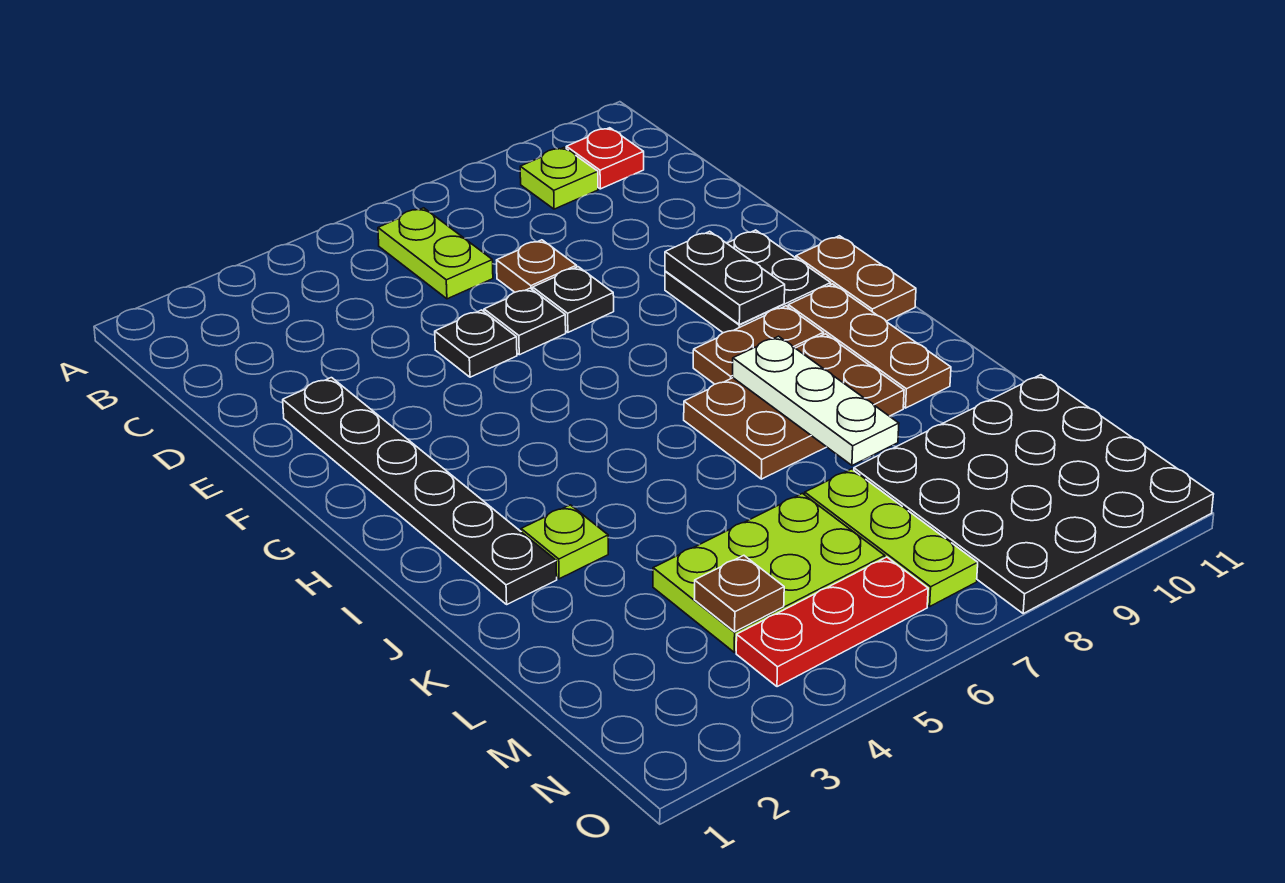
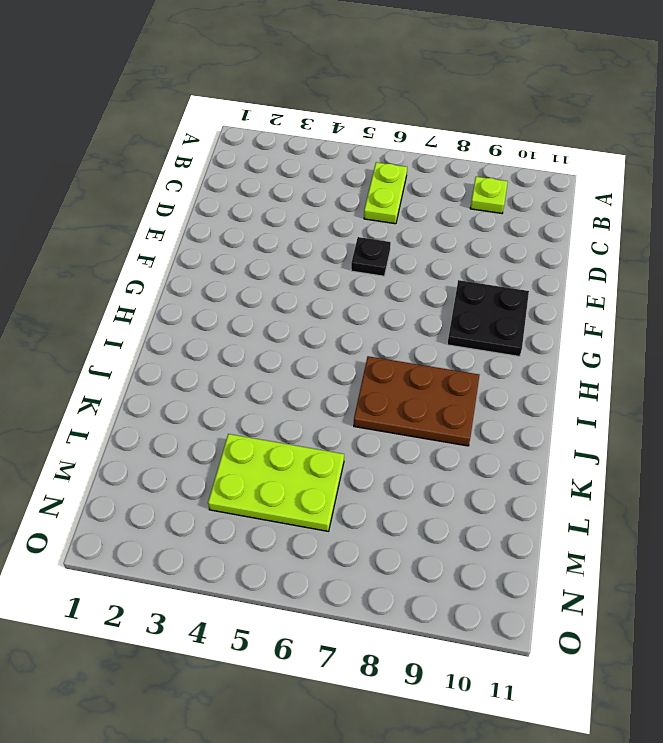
none -> red 1x1 plate [566,128,644,189]
none -> brown 1x1 plate [497,240,577,292]
none -> black 1x6 plate [283,378,557,604]

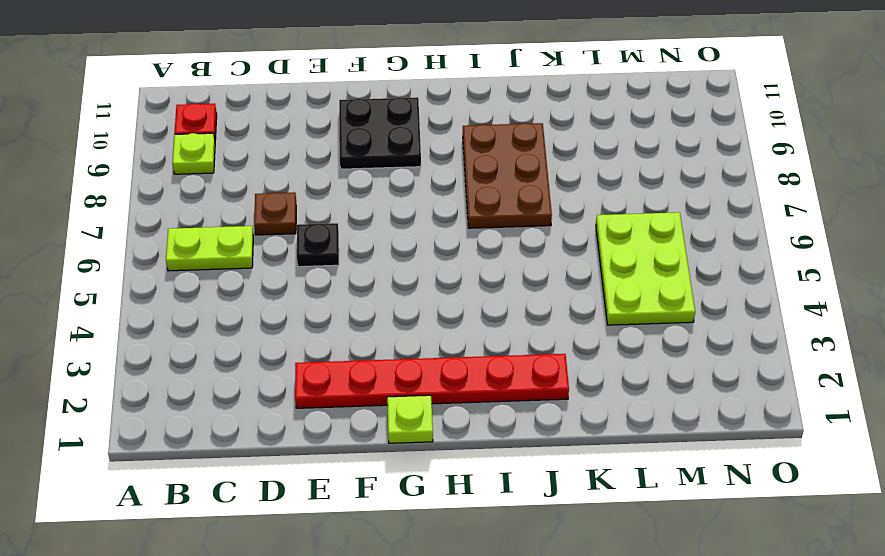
red 1x6 plate [295,354,569,408] -> black 1x6 plate [283,378,557,604]
lime 1x1 plate [387,395,433,443] -> lime 1x1 plate moved to [521,505,608,579]
none -> black 1x1 plate [435,310,517,377]
none -> black 1x1 plate [533,267,614,332]
none -> brown 1x2 plate [796,236,916,321]

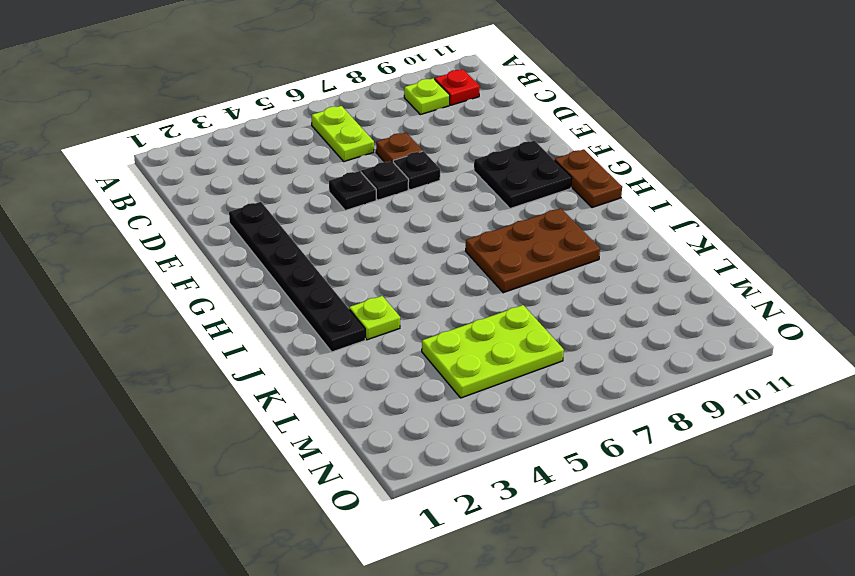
none -> brown 1x2 plate [693,306,823,384]
none -> brown 1x3 plate [788,284,951,408]
none -> lime 1x3 plate [805,469,978,606]

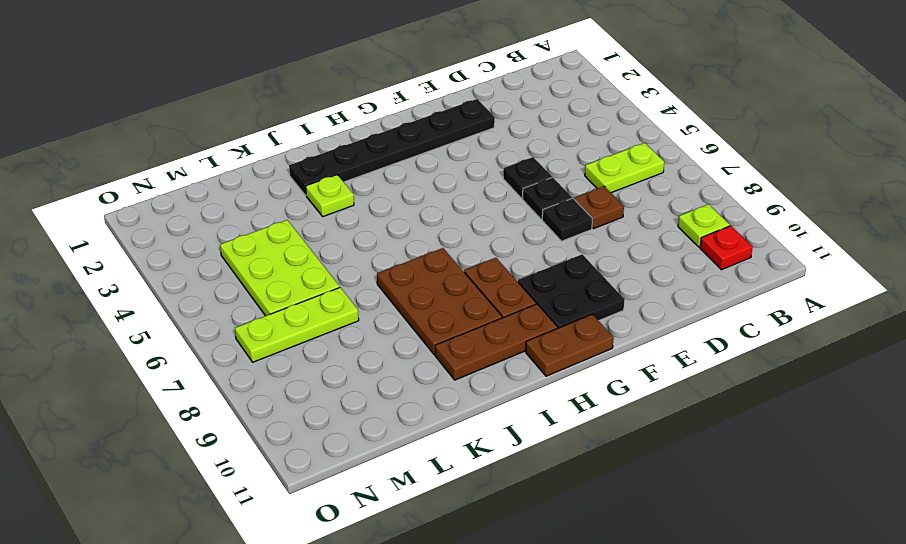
none -> black 4x4 plate [854,375,1214,613]
none -> red 1x3 plate [736,557,928,687]
none -> black 1x2 plate [665,231,785,325]

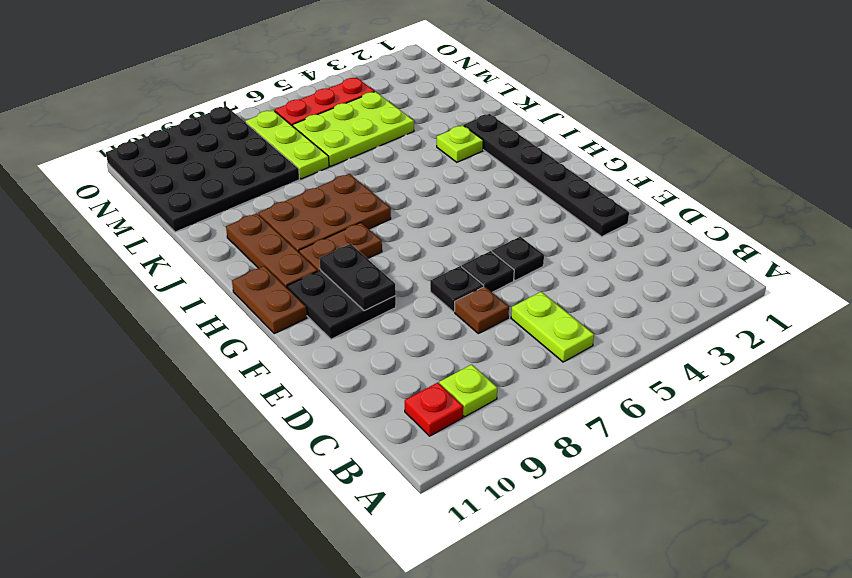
none -> white 1x3 plate [733,336,899,465]
none -> brown 1x1 plate [694,555,784,632]

